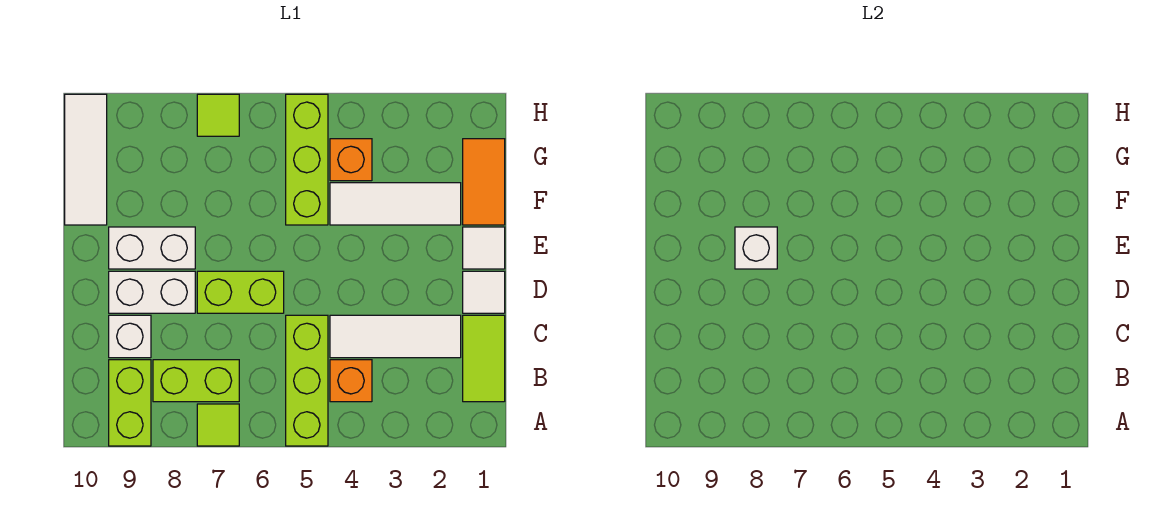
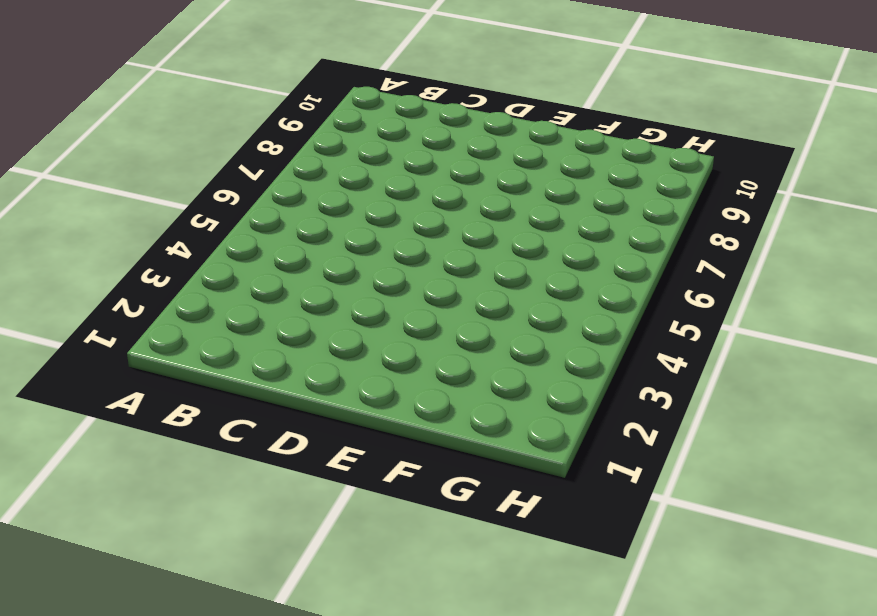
none -> lime 1x3 brick [286,315,328,446]
none -> lime 1x1 tile [197,404,239,446]
none -> lime 1x2 brick [109,360,151,446]

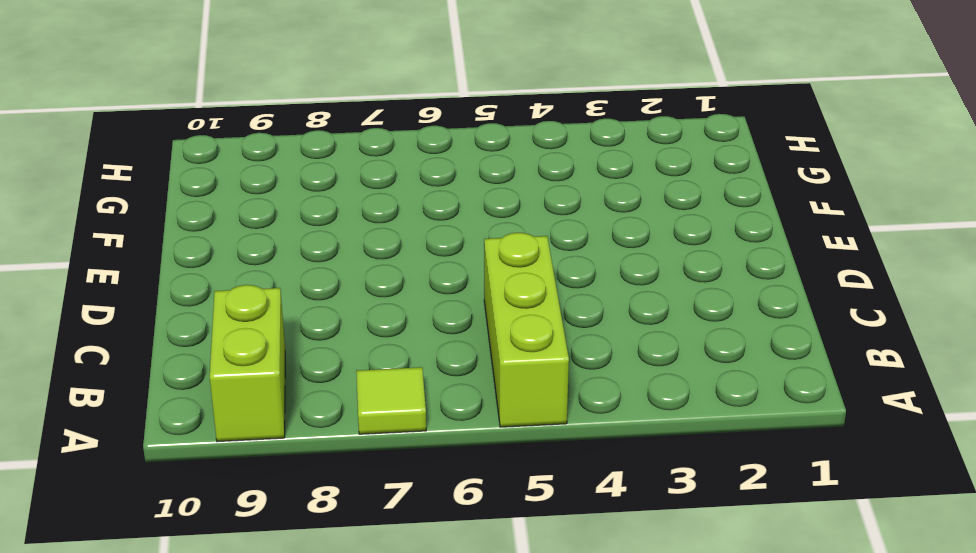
none -> lime 1x2 tile [463,315,505,402]
none -> orange 1x1 brick [330,360,372,402]
none -> lime 1x2 brick [153,360,239,402]

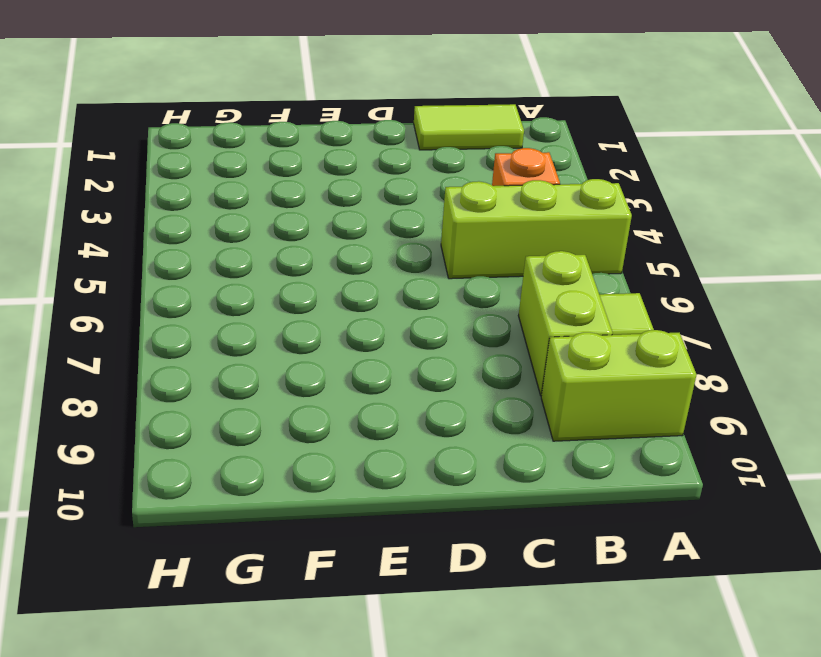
none -> white 1x3 tile [330,315,461,358]
none -> white 1x1 brick [109,315,151,358]
none -> white 1x1 tile [463,271,505,313]

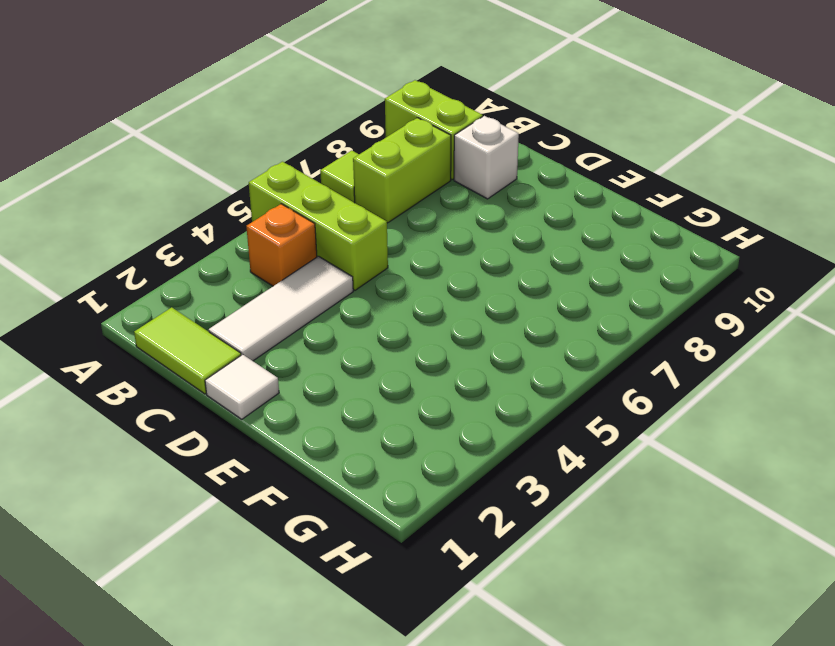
none -> lime 1x2 brick [197,271,284,313]
none -> white 1x2 brick [109,271,195,313]
none -> white 1x1 tile [463,227,505,269]

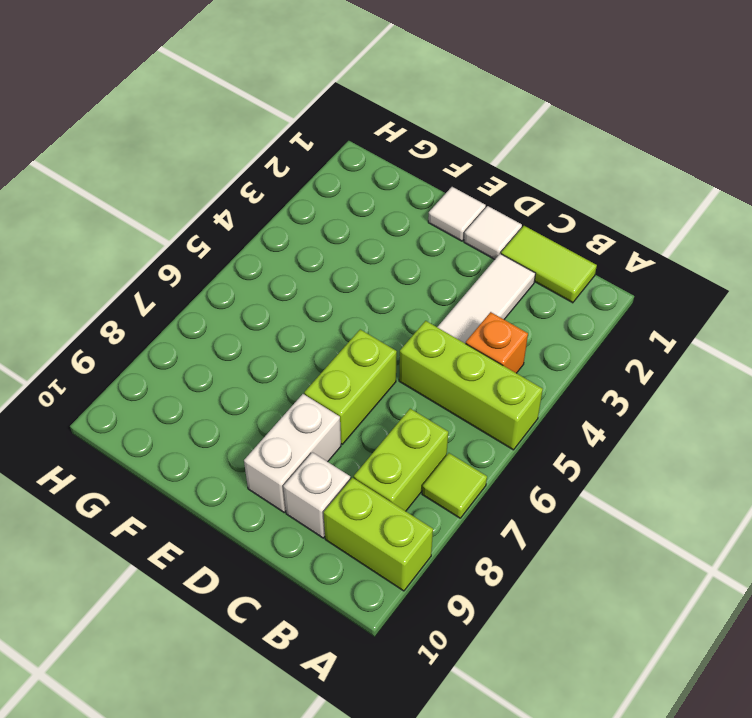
none -> white 1x2 brick [109,227,195,269]
none -> orange 1x2 tile [463,139,505,225]
none -> white 1x3 tile [330,183,461,225]

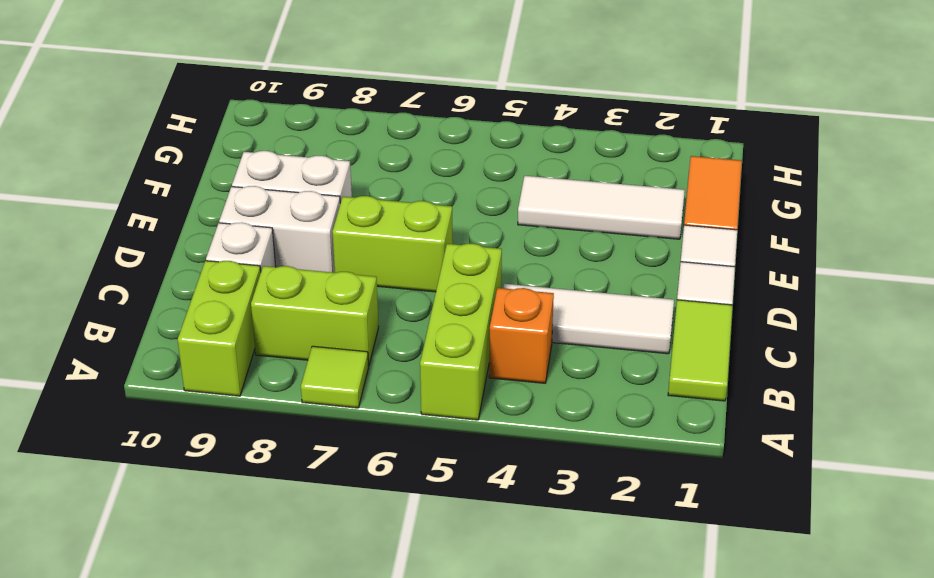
none -> lime 1x3 brick [286,94,328,225]
none -> white 1x3 tile [65,94,107,225]
none -> orange 1x1 brick [330,139,372,181]

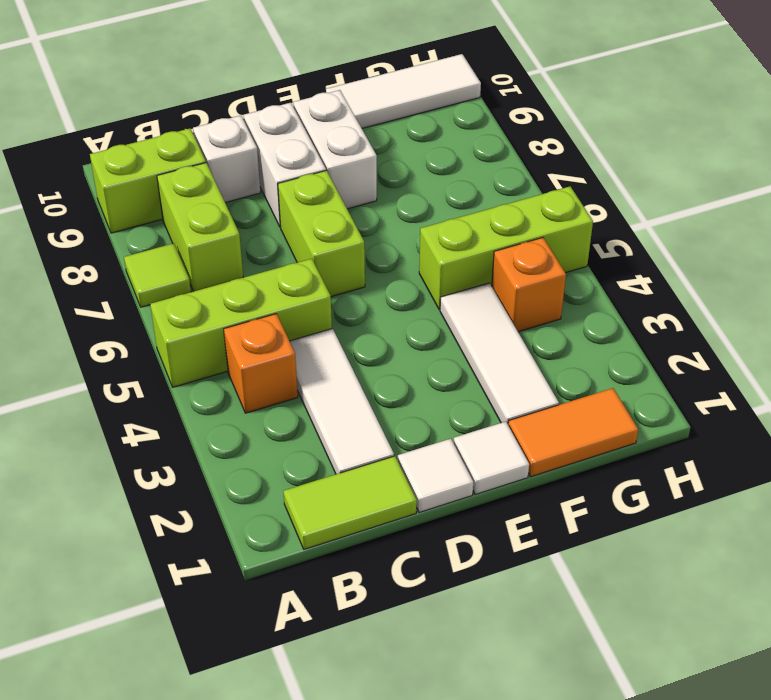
none -> lime 1x1 tile [197,94,239,136]
none -> white 1x1 brick [735,227,777,269]

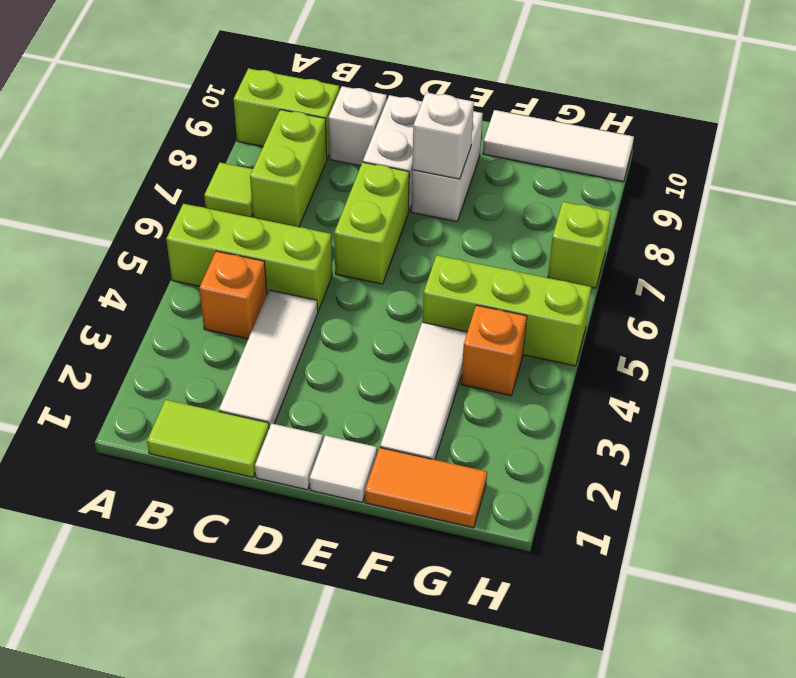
lime 1x1 brick [548,202,611,288] -> lime 1x1 tile [197,94,239,136]

